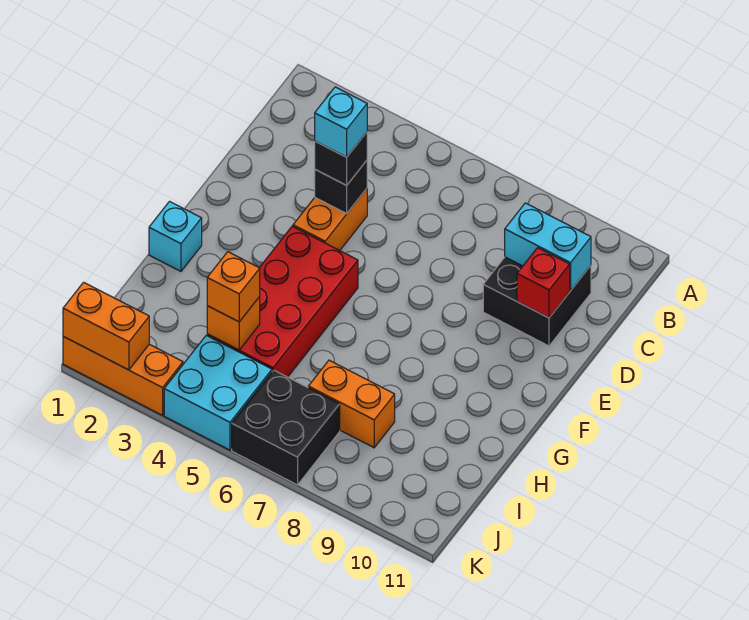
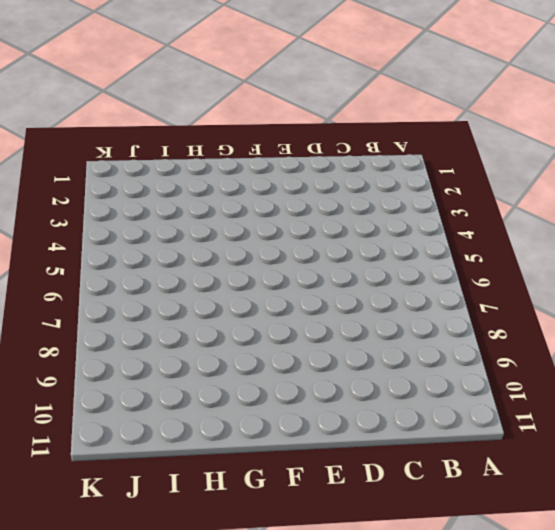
none -> black 2x2 brick [483,257,591,346]
none -> orange 1x2 brick [293,189,367,251]
none -> red 2x4 brick [207,226,358,377]

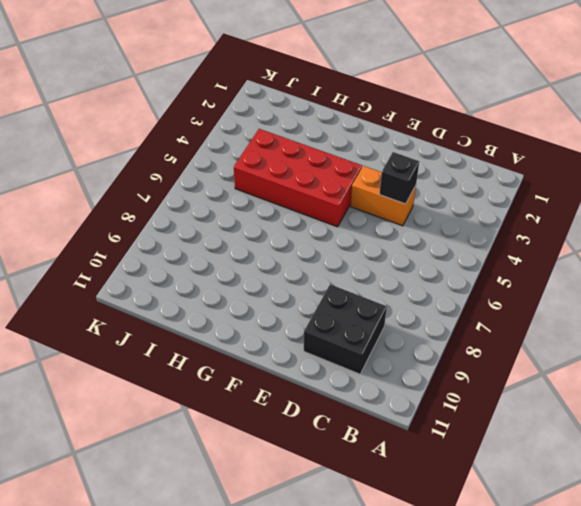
none -> cyan 1x1 brick [149,201,202,271]
none -> orange 1x2 brick [308,360,395,448]
none -> cyan 2x2 brick [164,335,272,450]

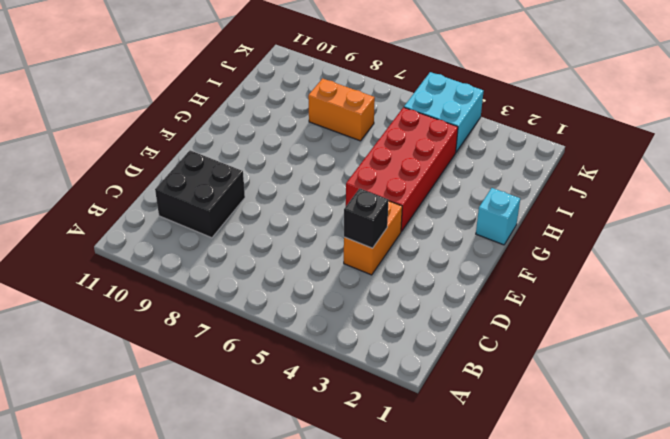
none -> black 2x2 brick [232,370,340,485]
none -> orange 1x3 brick [63,337,183,415]
none -> cyan 1x2 brick [505,203,591,290]

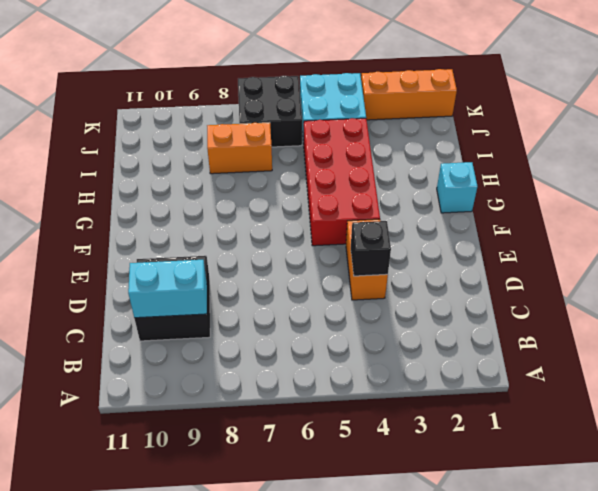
none -> red 1x1 brick [517,248,570,318]
none -> orange 1x1 brick [207,297,260,350]
none -> orange 1x2 brick [63,282,149,370]

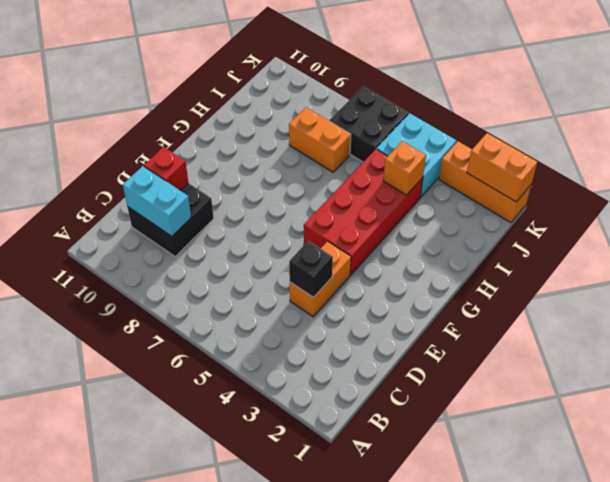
none -> cyan 1x1 brick [149,201,202,271]
none -> black 1x1 brick [315,132,367,185]
none -> orange 1x1 brick [207,252,260,322]

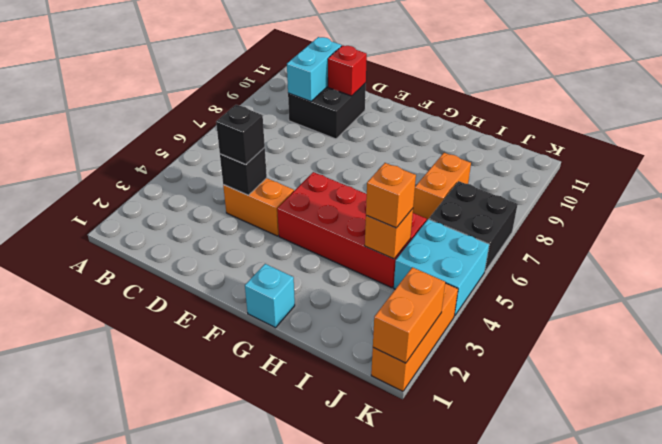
none -> cyan 1x1 brick [315,87,367,157]

